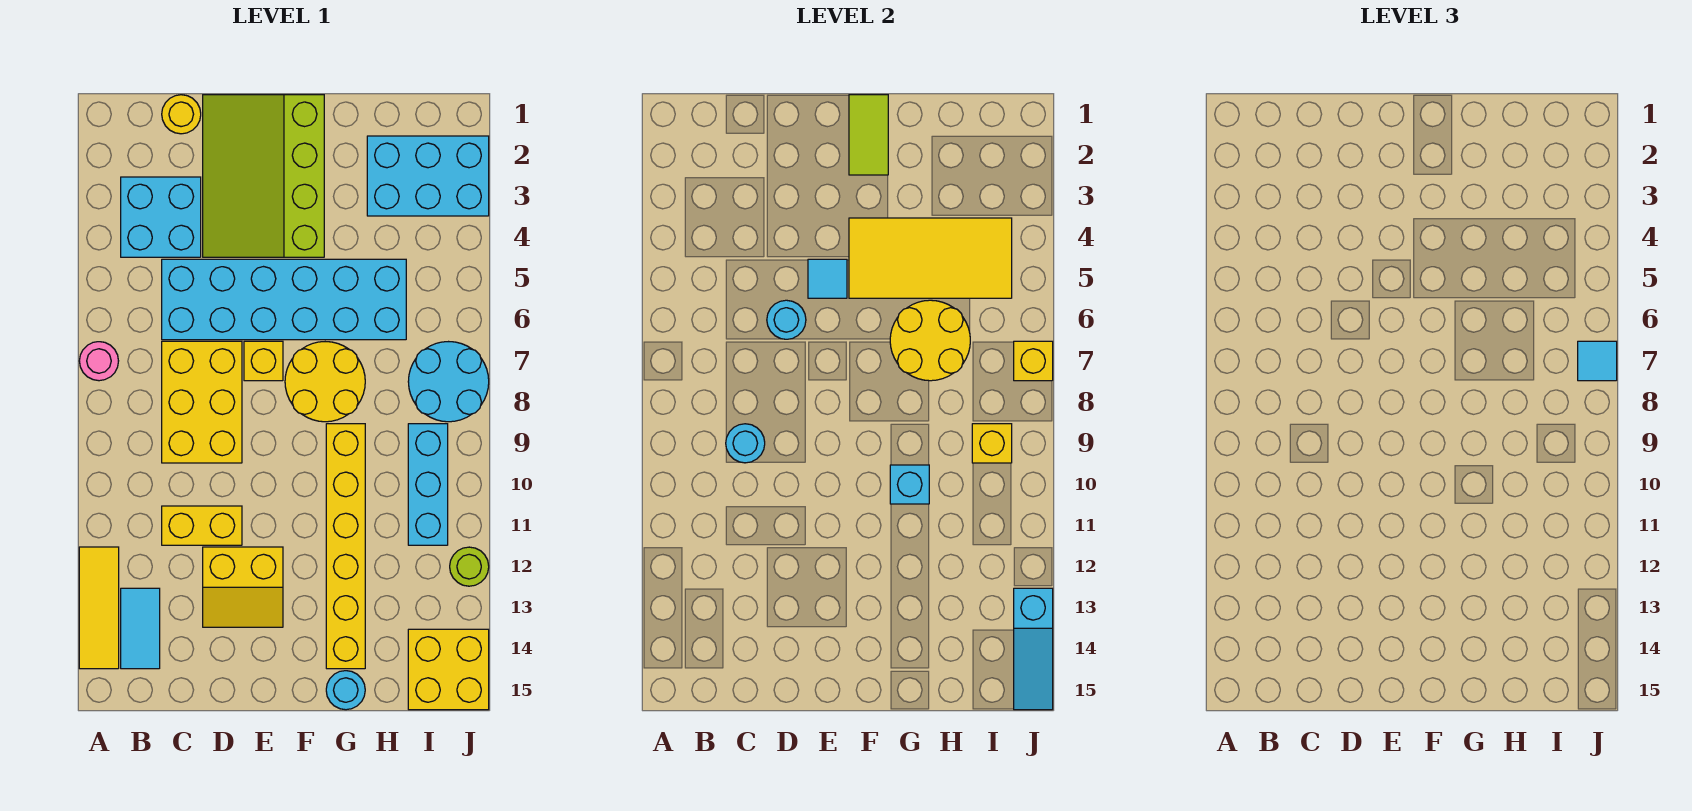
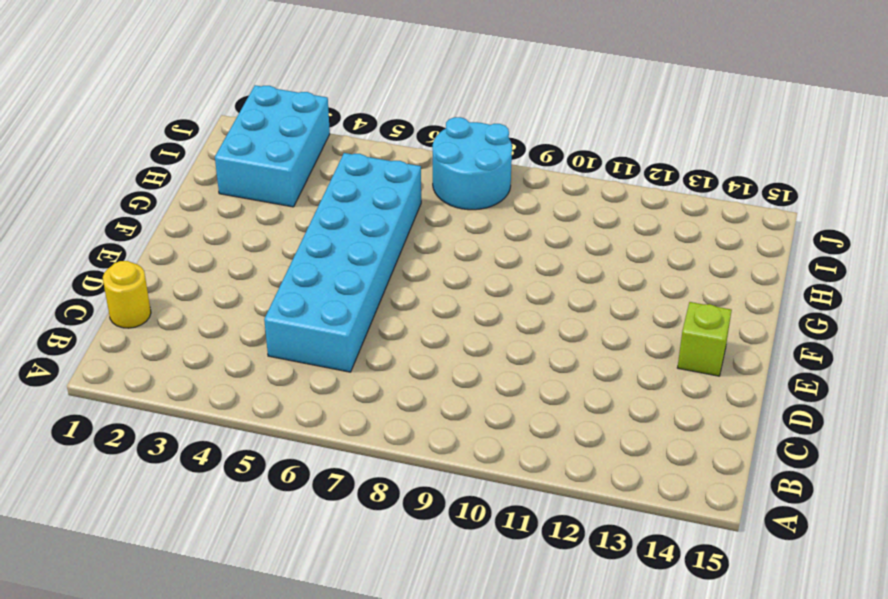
lime 1x1 brick [677,302,732,376] -> none
none -> pink 1x1 round brick [79,342,118,381]
none -> yellow 1x3 tile [79,547,119,669]
none -> cyan 2x2 brick [121,177,201,257]
none -> cyan 1x2 tile [121,588,160,669]

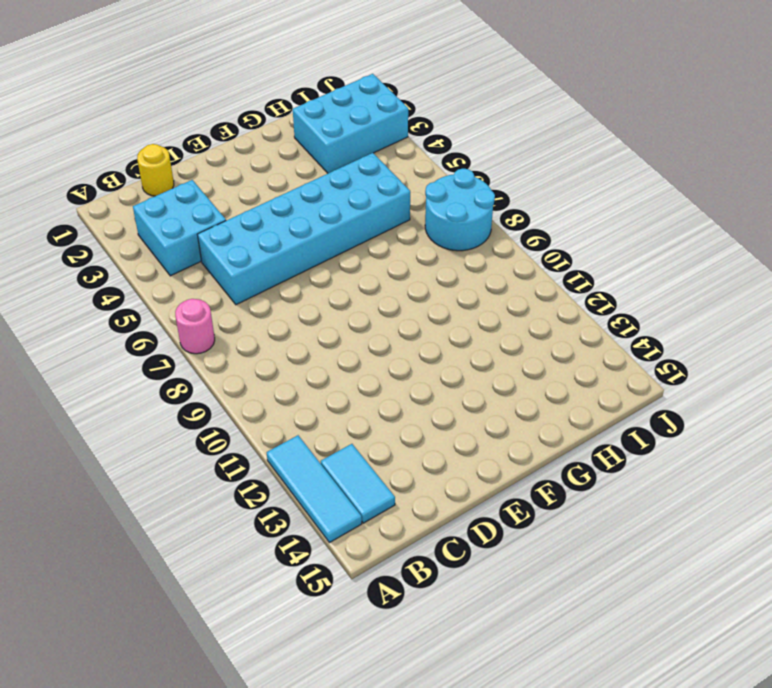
cyan 1x3 tile [267,435,362,543] -> yellow 1x3 tile [79,547,119,669]
none -> yellow 2x3 brick [162,341,242,463]
none -> yellow 1x2 brick [162,506,242,545]
none -> lime 3x4 slope [203,95,324,257]
none -> yellow 2x2 slope [203,547,283,627]

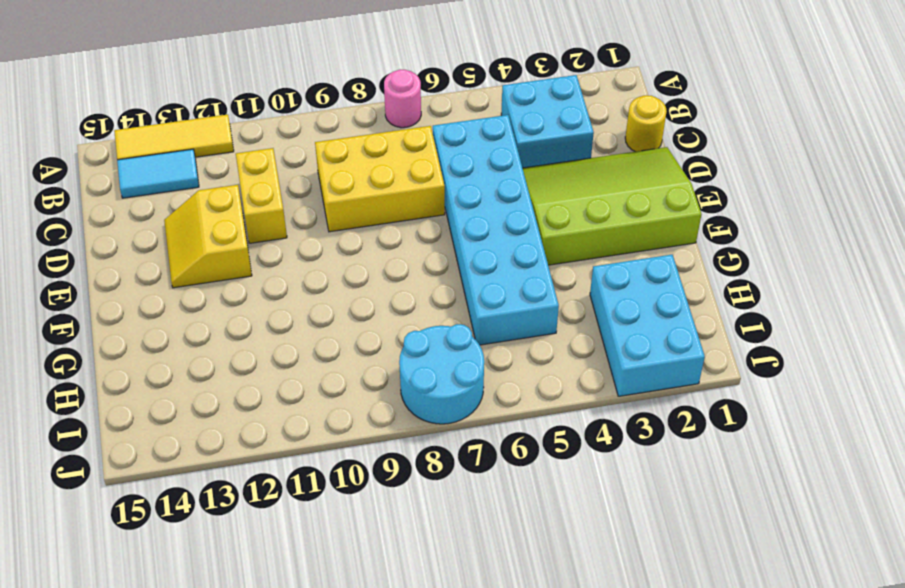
none -> yellow 1x1 brick [244,341,283,381]
none -> yellow 2x2 round brick [285,342,365,422]
none -> yellow 1x6 brick [326,424,365,669]
none -> cyan 1x1 round brick [326,671,365,710]

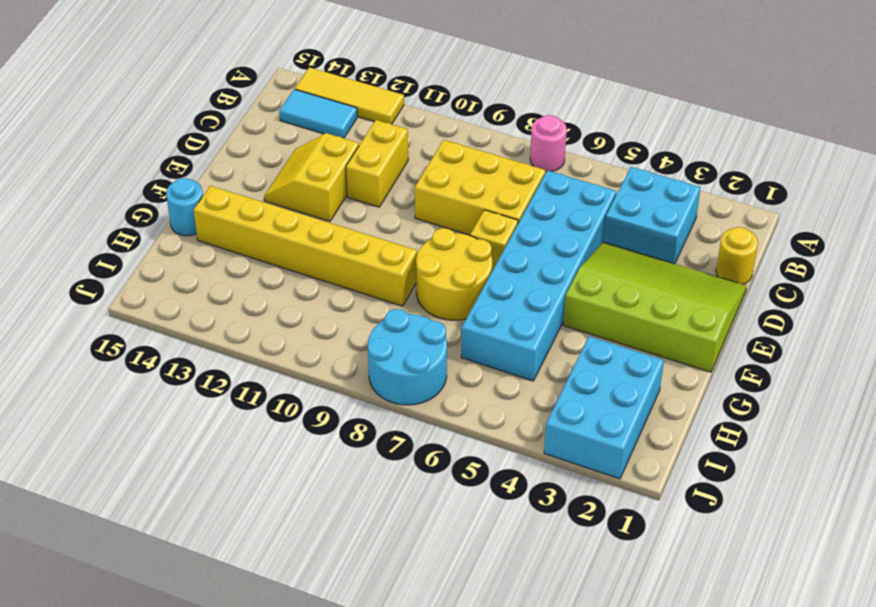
none -> cyan 1x3 brick [408,424,448,545]
none -> yellow 2x2 brick [408,629,489,710]
none -> lime 1x1 round brick [450,547,489,586]
none -> cyan 1x1 round brick [726,424,765,463]

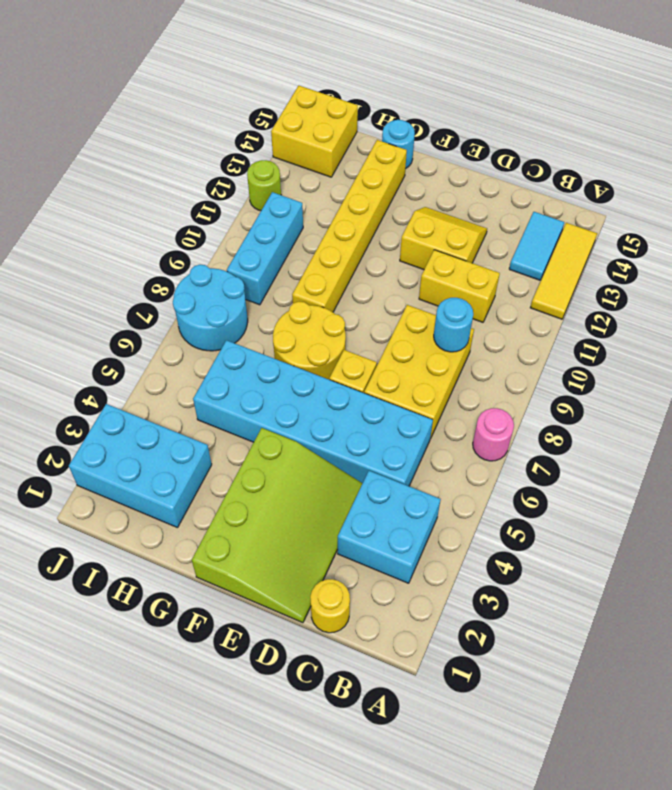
none -> cyan 1x1 round brick [767,300,806,339]
none -> cyan 1x1 tile [808,259,847,298]
none -> lime 1x2 tile [849,95,888,175]
none -> yellow 2x4 tile [849,218,1012,298]

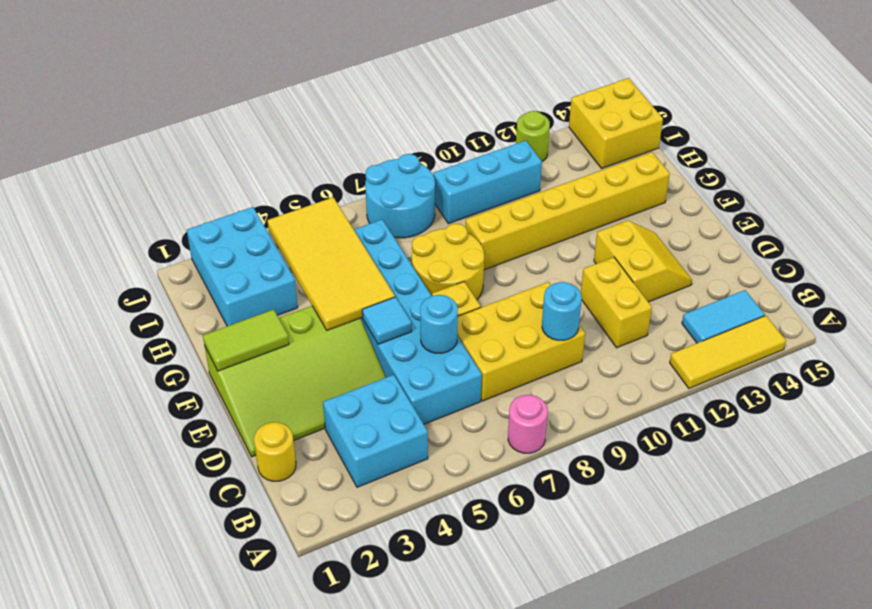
none -> cyan 1x1 round brick [326,671,365,710]
none -> yellow 2x2 round brick [890,300,970,381]
none -> cyan 1x1 brick [890,465,929,504]
none -> yellow 1x1 brick [972,424,1012,463]

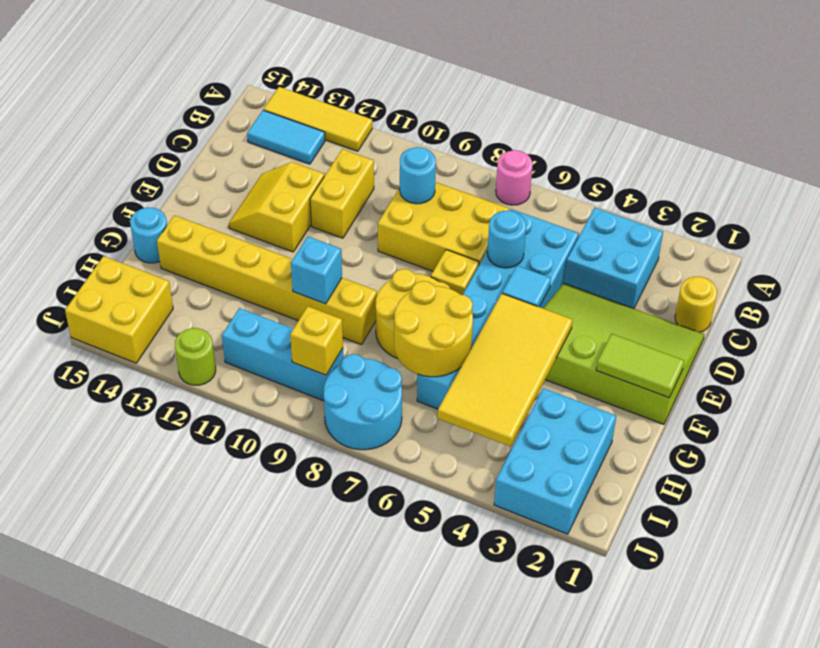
none -> yellow 1x1 brick [1014,341,1053,381]
none -> cyan 1x3 slope [1014,588,1053,710]
none -> cyan 1x1 tile [1578,341,1617,381]

